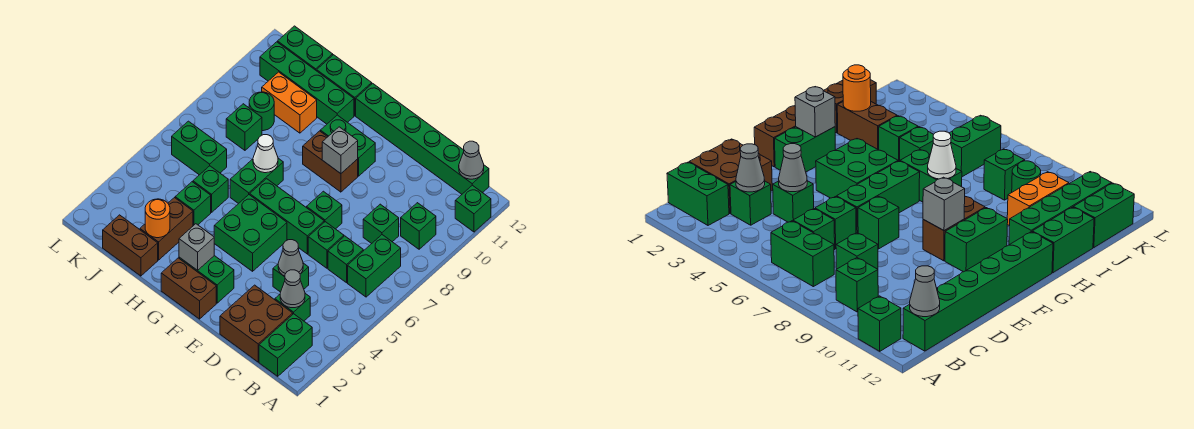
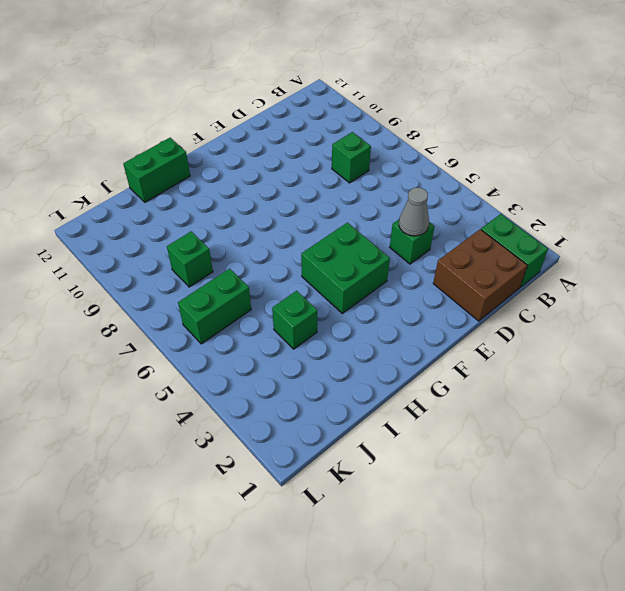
none -> green 1x1 brick [455,185,491,232]
none -> green 1x2 brick [348,235,401,297]
none -> green 1x1 brick [401,203,436,249]
none -> green 1x6 brick [356,83,489,194]

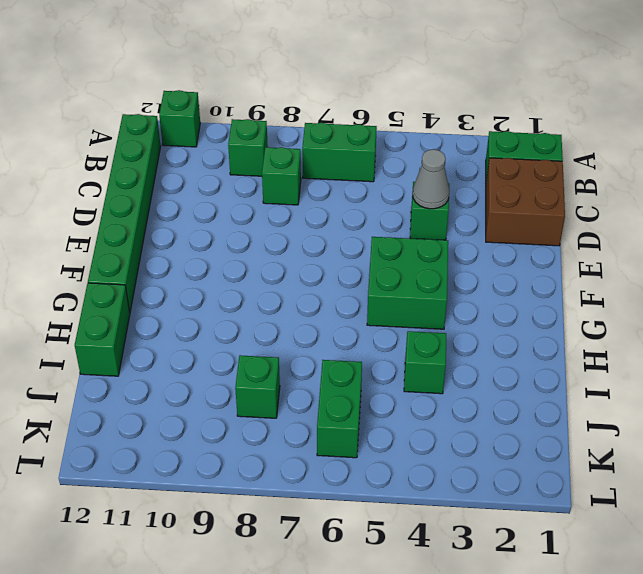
none -> green 1x1 brick [275,294,310,321]
none -> green 1x1 brick [328,236,363,283]
none -> green 1x1 brick [308,222,344,268]
none -> green 1x3 brick [250,179,324,254]

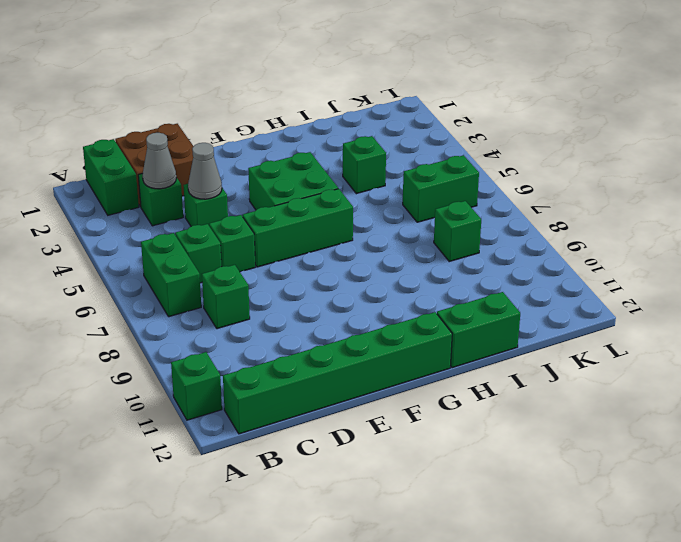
none -> green 1x1 brick [401,203,436,249]
none -> green 1x1 brick [307,191,342,229]
none -> brown 1x2 brick [161,258,216,319]
none -> green 1x2 brick [179,256,234,303]

